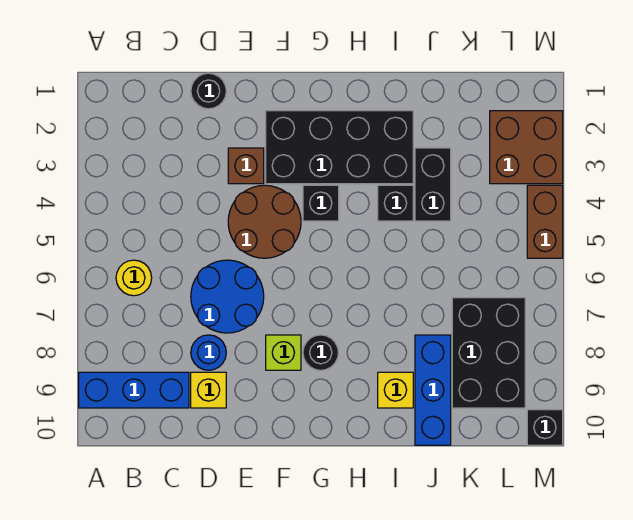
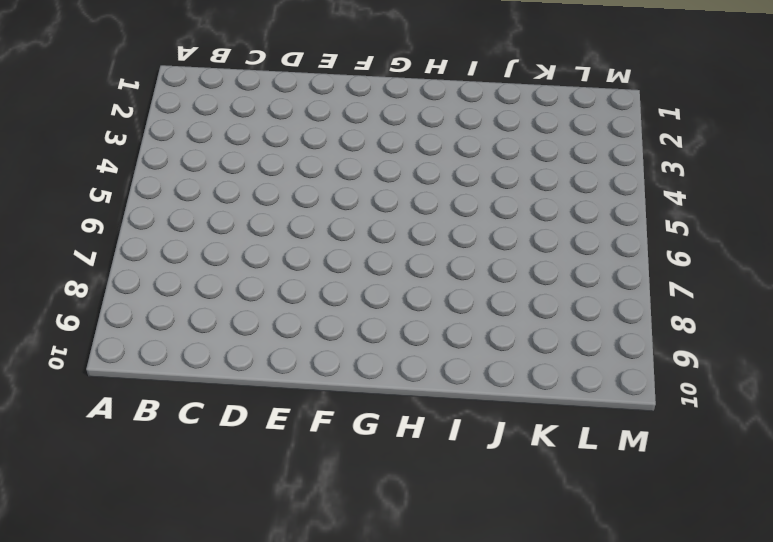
none -> blue 1x3 brick [79,372,189,408]
none -> yellow 1x1 round brick [116,260,152,296]
none -> black 1x1 round brick [191,73,226,109]

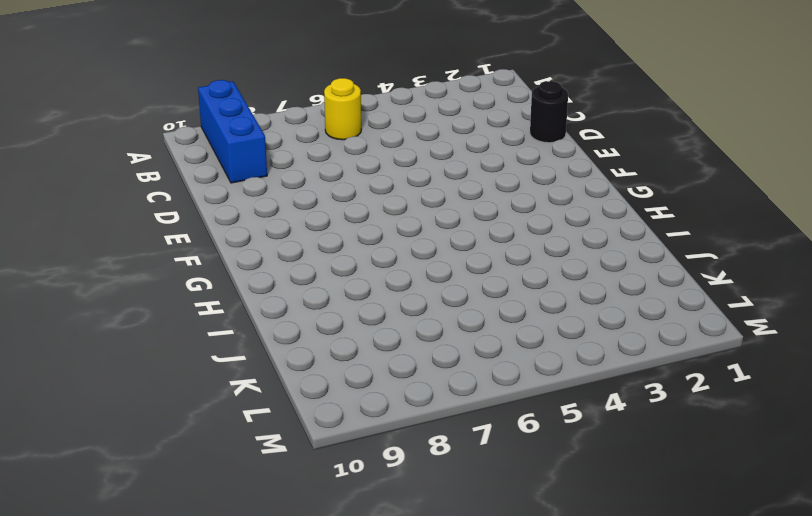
none -> blue 2x2 round brick [191,260,264,333]
none -> blue 1x1 round brick [191,335,226,370]
none -> yellow 1x1 brick [191,372,226,408]

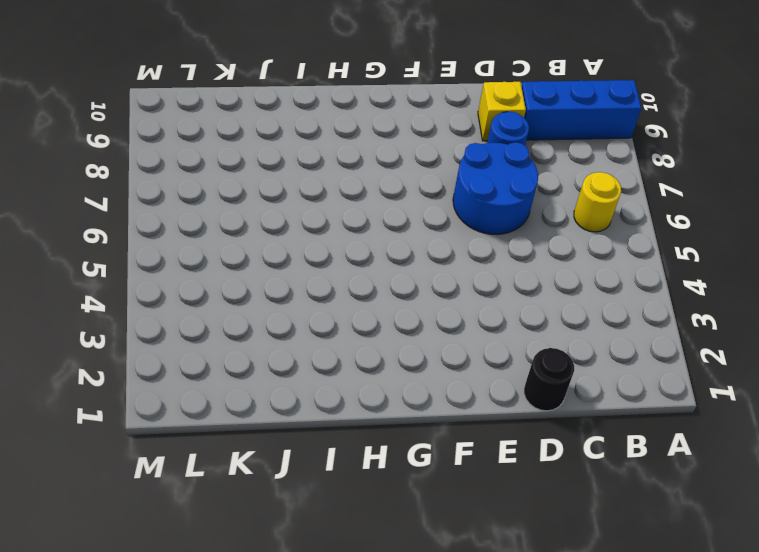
none -> brown 1x1 brick [228,148,264,184]
none -> brown 2x2 round brick [228,185,301,258]
none -> black 2x4 brick [266,111,413,184]

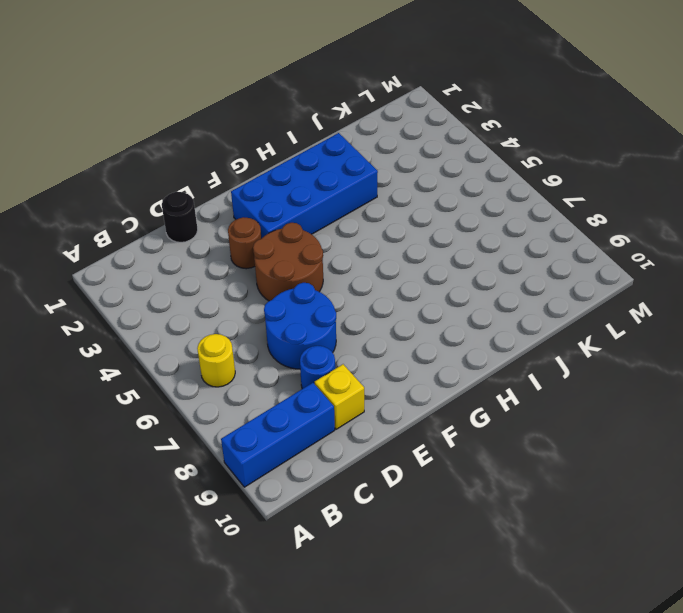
brown 1x1 round brick [228,217,262,269] -> brown 1x1 brick [228,148,264,184]
blue 2x4 brick [231,133,378,238] -> black 2x4 brick [266,111,413,184]
none -> lime 1x1 brick [266,335,301,370]
none -> black 1x1 brick [303,185,339,221]
none -> black 1x1 round brick [303,335,338,370]

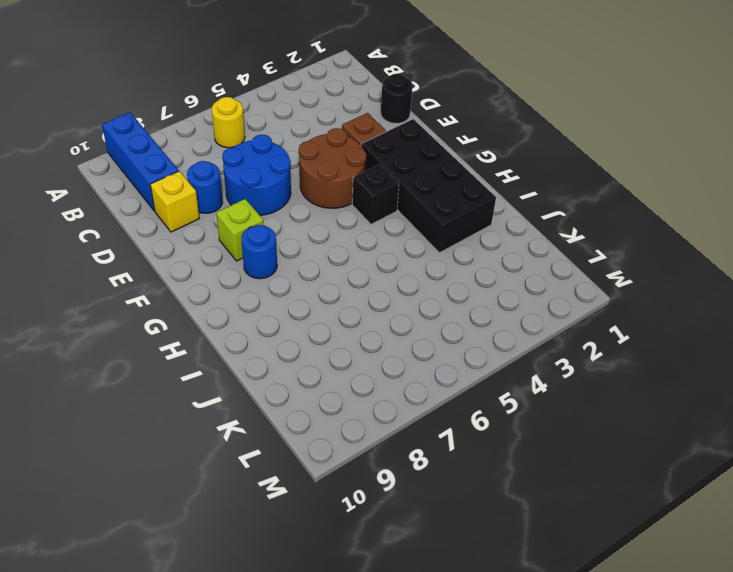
blue 1x1 round brick [241,225,277,279] -> black 1x1 round brick [303,335,338,370]
none -> black 1x1 brick [378,185,413,221]
none -> yellow 1x1 brick [378,372,413,408]
none -> black 1x2 brick [415,148,451,221]

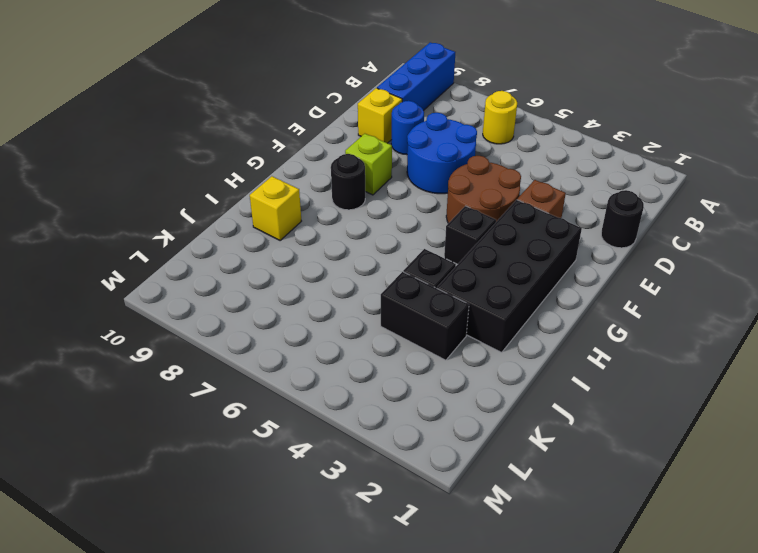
none -> blue 1x3 brick [415,335,451,445]
none -> black 2x3 brick [452,298,525,408]
none -> brown 2x2 brick [490,111,563,184]

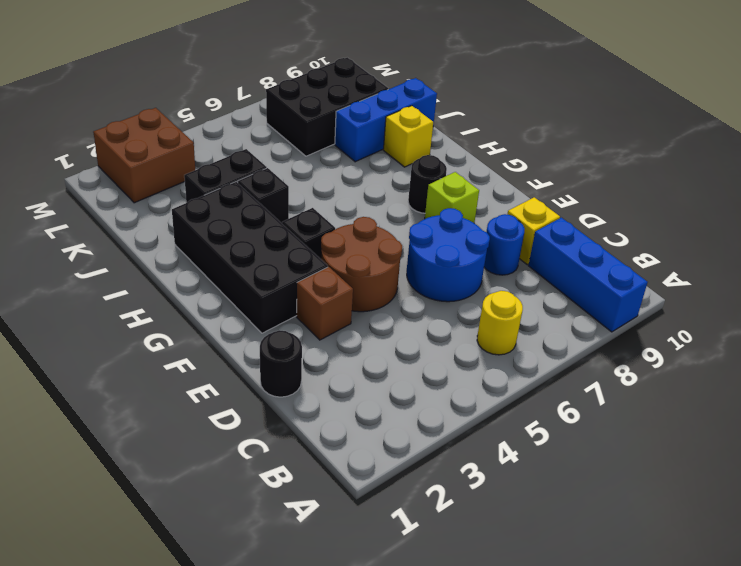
none -> brown 1x2 brick [527,185,563,258]
none -> black 1x1 brick [527,410,563,445]

